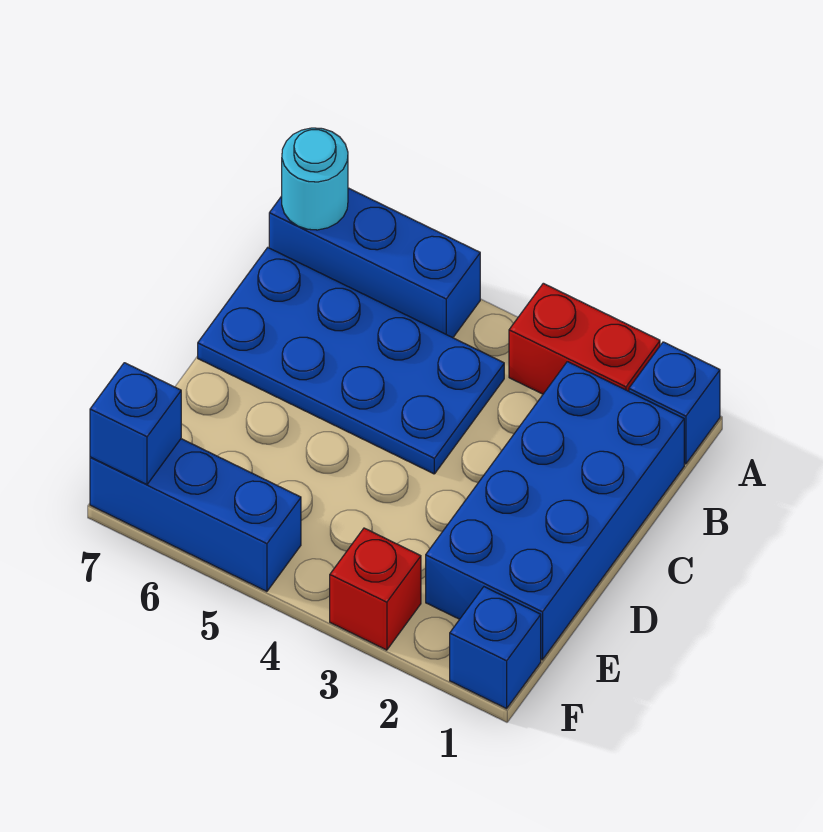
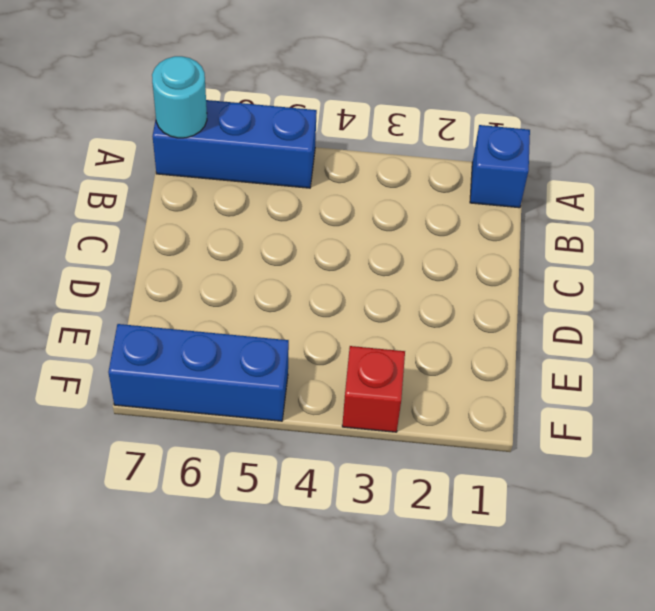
none -> red 1x2 brick [509,283,660,394]
none -> blue 2x4 brick [426,362,684,660]

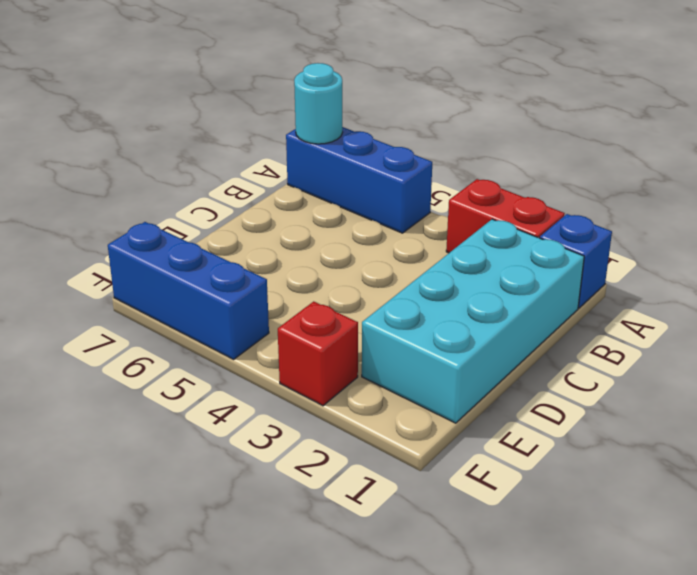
cyan 2x4 brick [362,219,584,423] -> blue 2x4 brick [426,362,684,660]
none -> blue 2x4 plate [198,248,504,474]
none -> blue 1x1 brick [450,587,541,709]

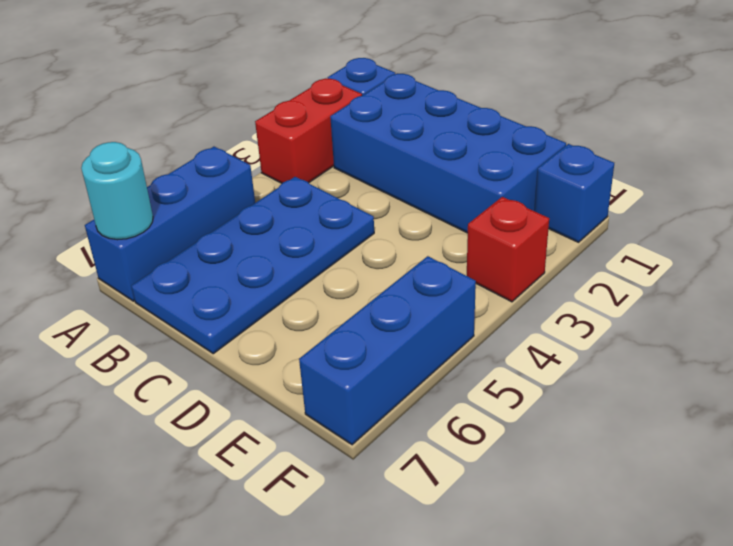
none -> blue 1x1 brick [90,363,181,484]

